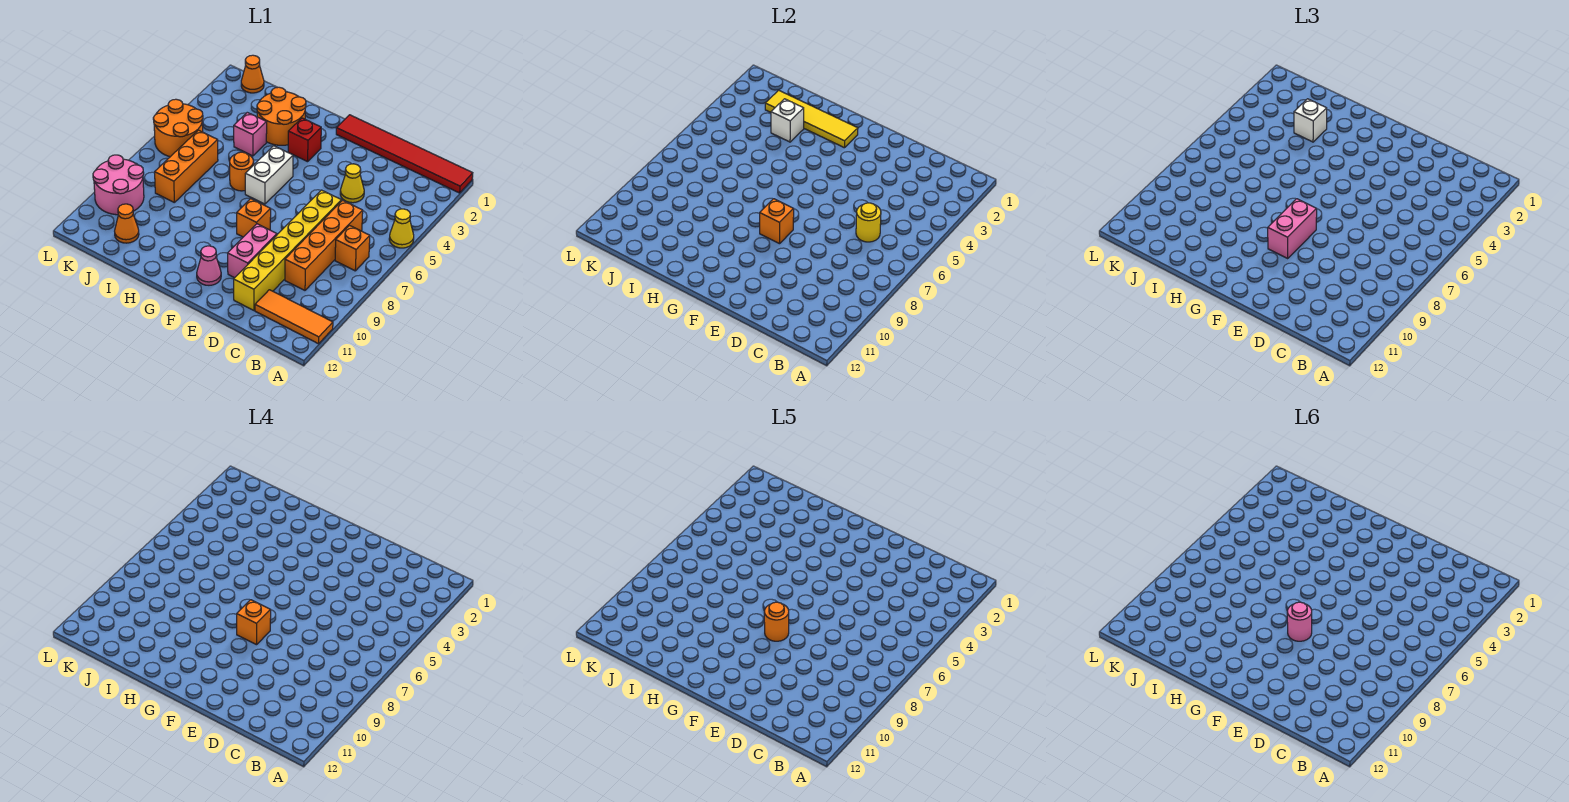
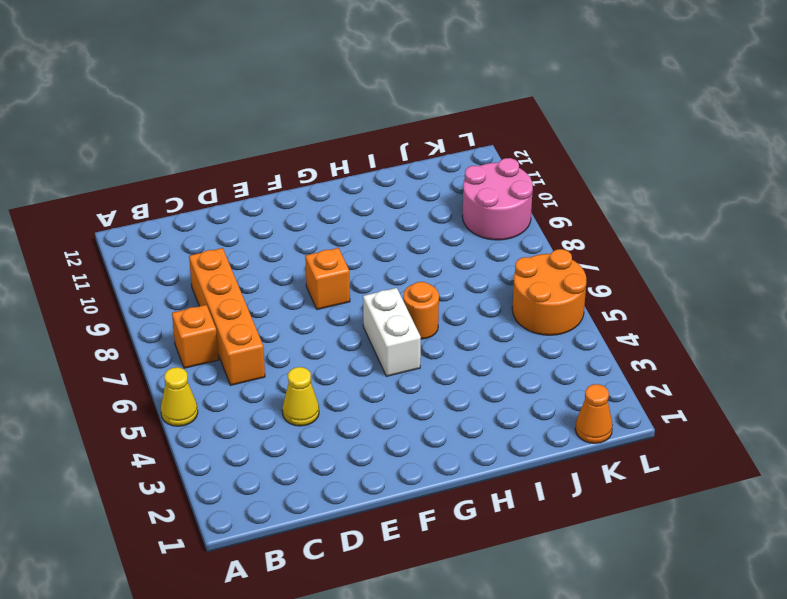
none -> red 1x6 tile [336,115,473,193]
none -> orange 1x3 tile [255,290,333,344]
none -> yellow 1x6 brick [234,190,341,310]

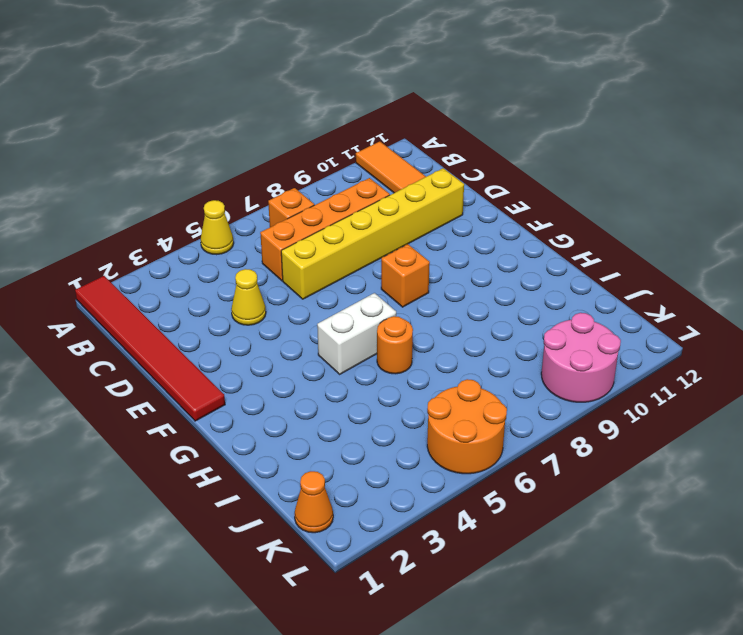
none -> pink 1x2 brick [228,224,277,278]
none -> pink 1x1 cone [197,246,221,285]
none -> red 1x1 brick [288,118,321,162]

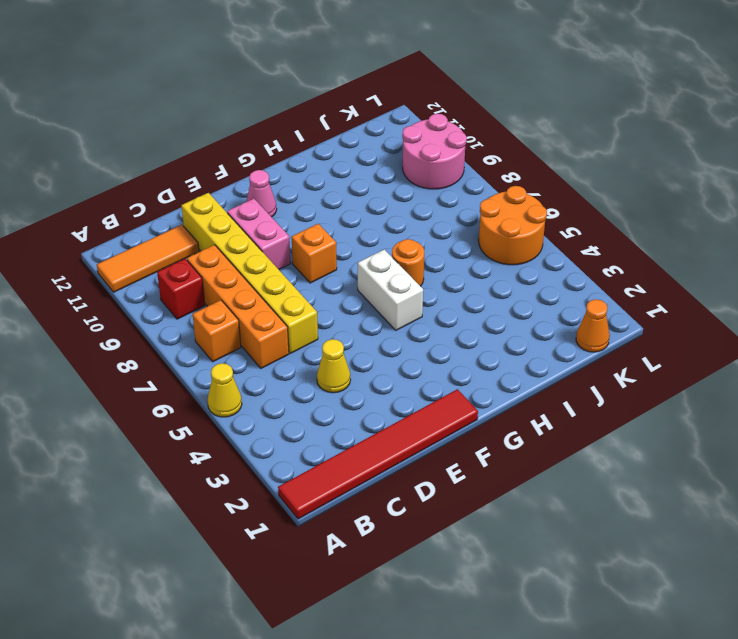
red 1x1 brick [157,259,205,319] -> red 1x1 brick moved to [288,118,321,162]
none -> orange 2x2 round brick [257,87,306,145]
none -> pink 1x1 brick [234,112,267,156]
none -> orange 1x3 brick [155,130,218,203]

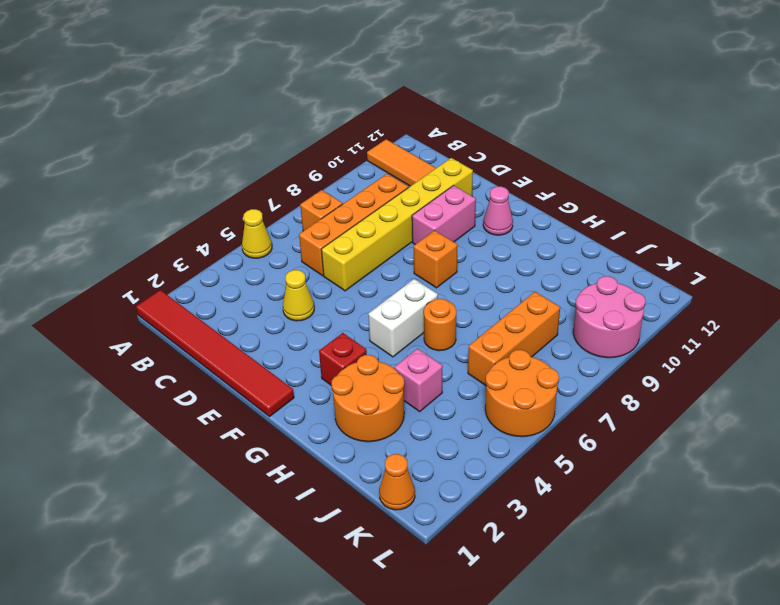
none -> orange 1x1 cone [115,204,139,243]
none -> yellow 1x1 round brick [856,203,881,242]
none -> orange 1x1 brick [760,199,794,244]

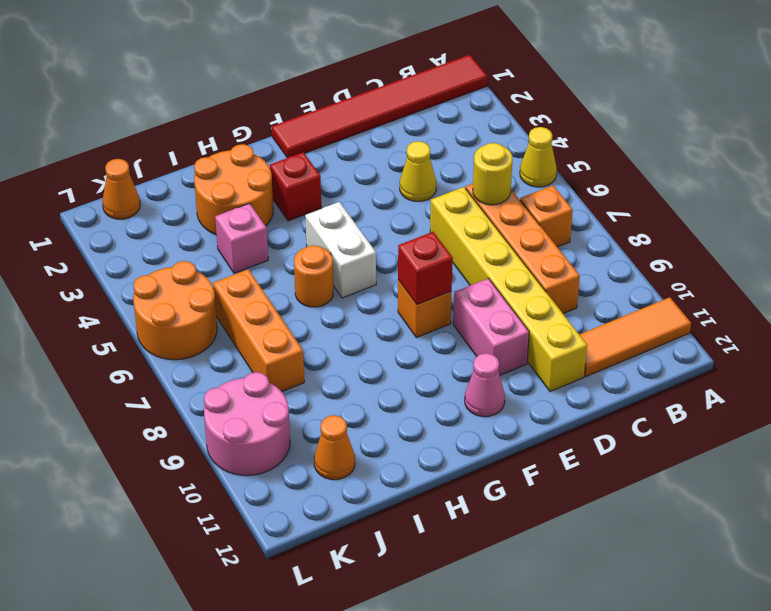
red 1x1 brick [398,232,453,305] -> orange 1x1 brick [760,199,794,244]
none -> yellow 1x4 tile [765,90,858,148]
none -> white 1x1 brick [771,99,804,142]
none -> pink 1x2 brick [1268,199,1317,258]

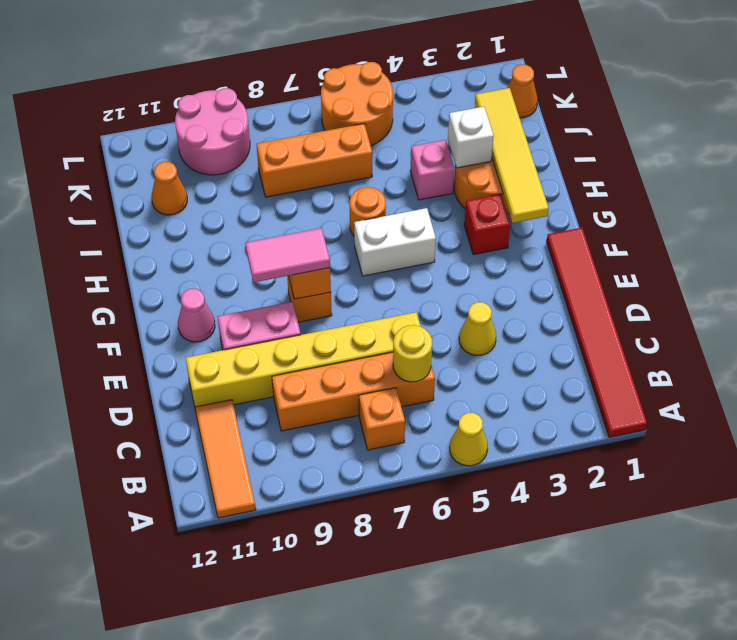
pink 1x2 tile [245,228,330,282] -> pink 1x2 brick [1268,199,1317,258]
none -> white 1x1 brick [1294,99,1327,142]
none -> orange 1x1 brick [237,600,271,645]
none -> orange 1x1 round brick [764,602,789,641]

